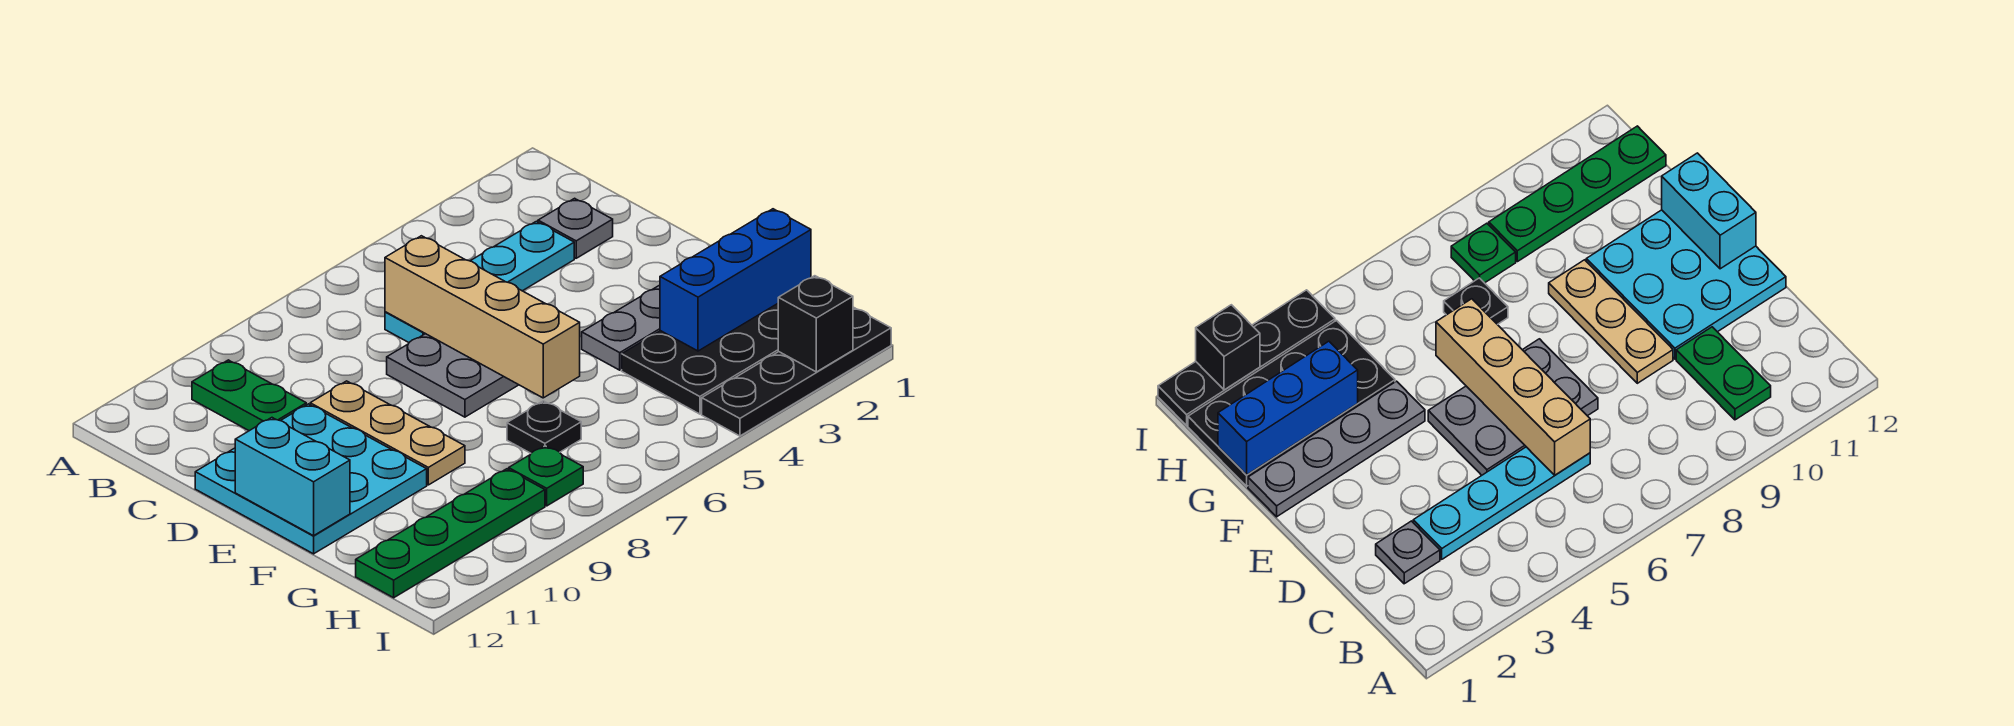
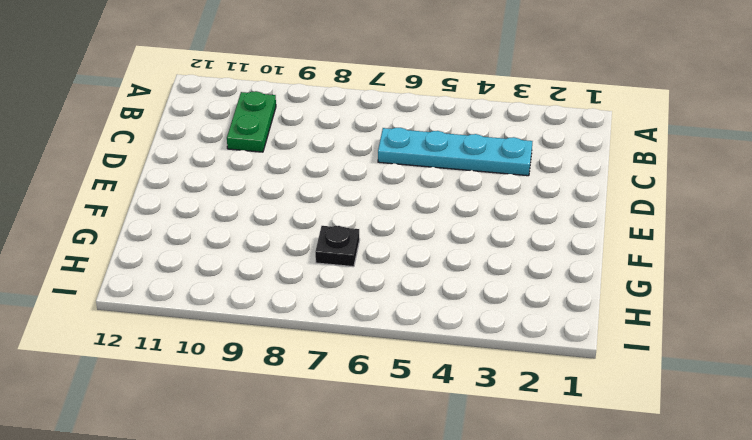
none -> grey 1x1 plate [538,198,613,258]
none -> grey 2x3 plate [387,334,518,417]
none -> tan 1x3 plate [310,381,465,485]

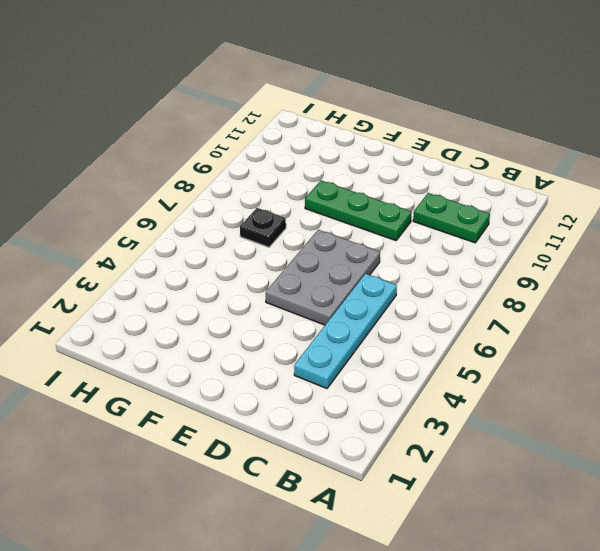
green 1x3 plate [305,181,412,240] -> tan 1x3 plate [310,381,465,485]
none -> grey 1x1 plate [538,198,613,258]
none -> cyan 3x3 plate [195,404,427,554]
none -> grey 1x4 plate [582,285,660,370]

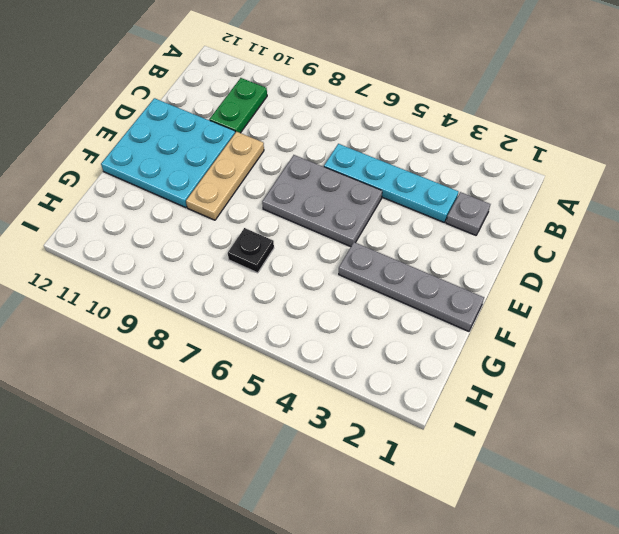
none -> black 2x4 plate [622,304,779,414]
none -> green 1x1 plate [509,446,583,506]
none -> green 1x4 plate [356,469,545,598]

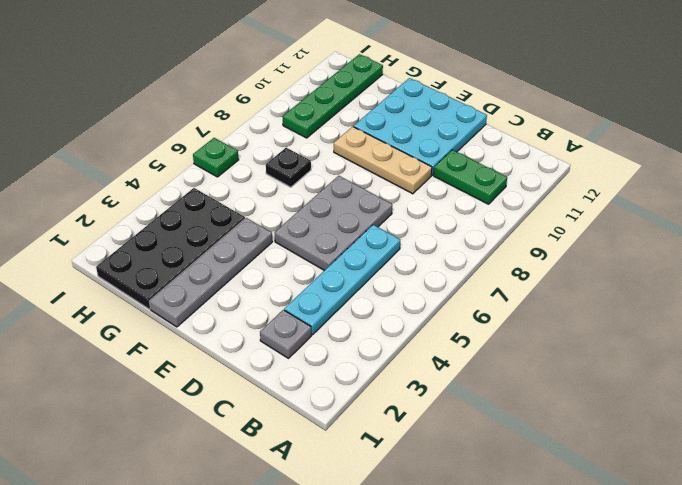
green 1x1 plate [193,138,239,177] -> green 1x1 plate moved to [509,446,583,506]
none -> black 1x4 plate [702,307,891,436]
none -> tan 1x4 brick [385,236,580,398]
none -> cyan 1x2 brick [235,418,350,536]

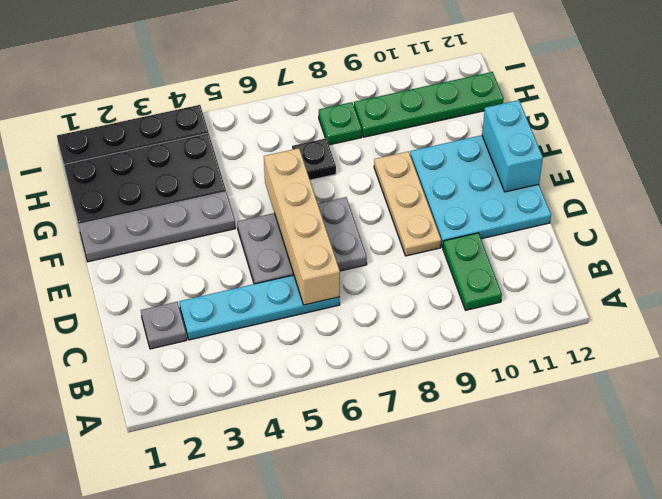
none -> blue 1x3 brick [660,209,811,351]
none -> black 1x1 brick [778,276,853,372]

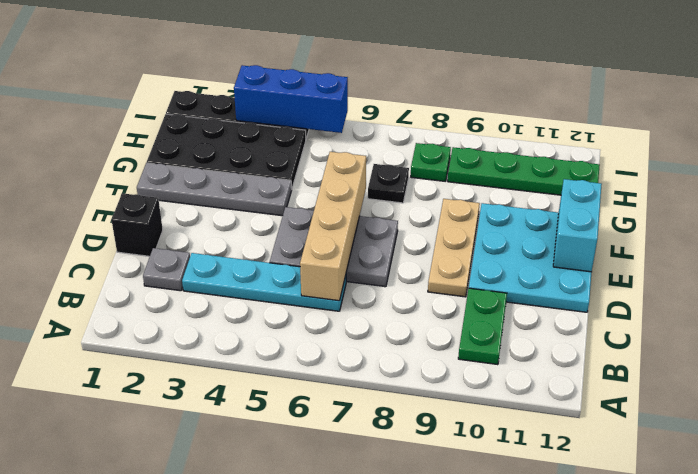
black 1x1 brick [112,193,163,256] -> black 1x1 brick moved to [778,276,853,372]
blue 1x3 brick [234,65,348,133] -> blue 1x3 brick moved to [660,209,811,351]

